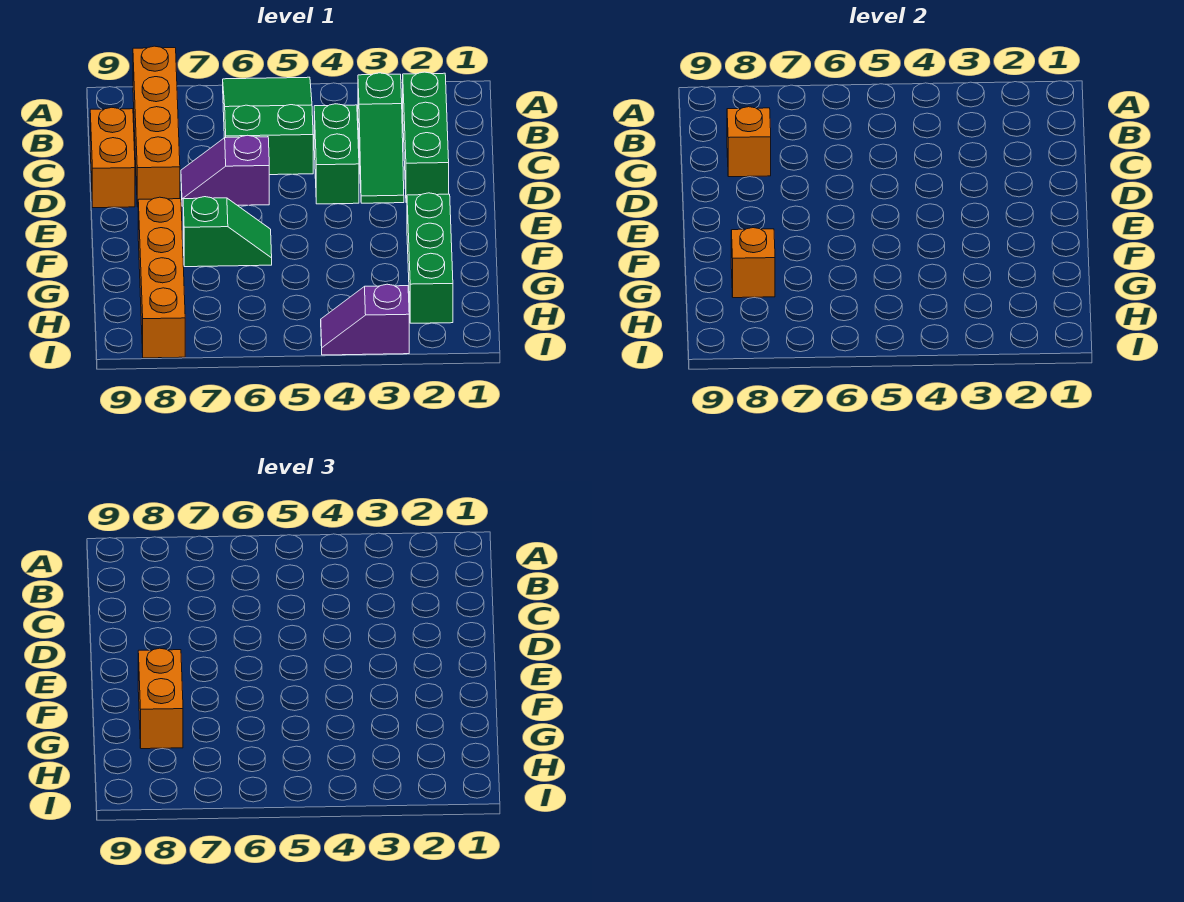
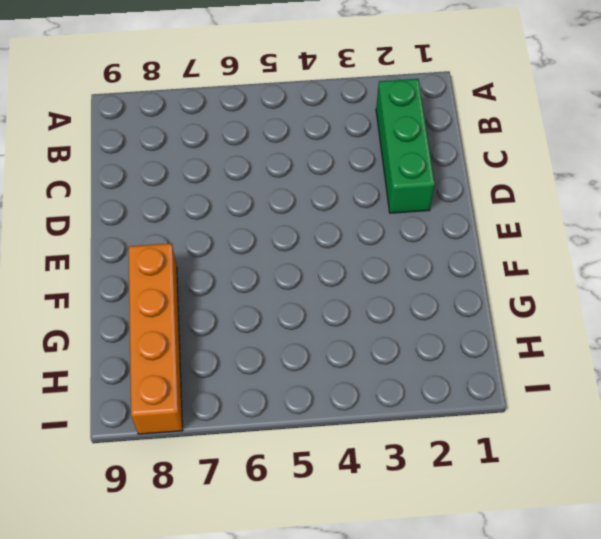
none -> green 2x3 slope [223,77,313,175]
none -> orange 1x4 brick [133,46,180,207]
none -> green 1x3 slope [358,73,404,203]

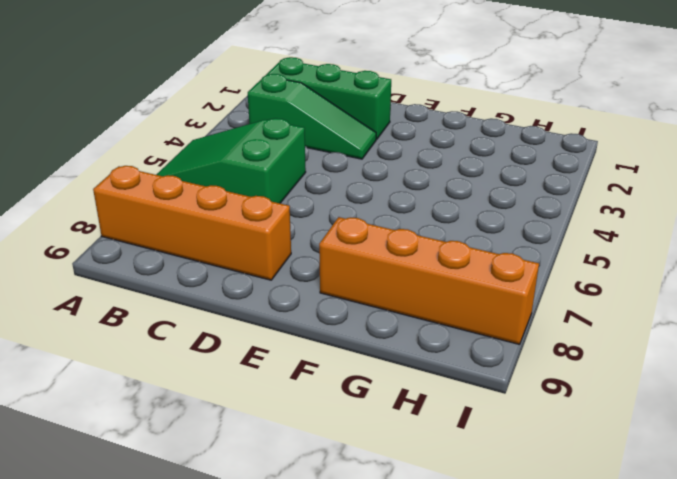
none -> green 1x2 brick [314,104,359,204]
none -> orange 1x2 brick [90,108,135,208]
none -> purple 1x2 slope [181,135,269,206]

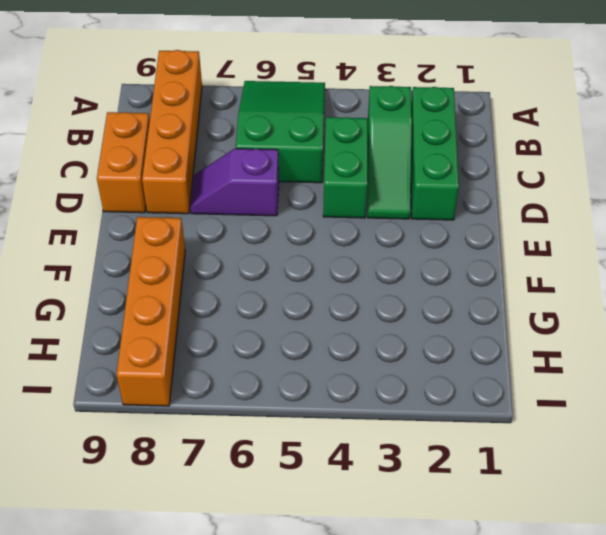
none -> green 1x3 brick [407,193,453,323]
none -> green 1x2 slope [183,197,272,267]
none -> purple 1x2 slope [321,284,409,355]

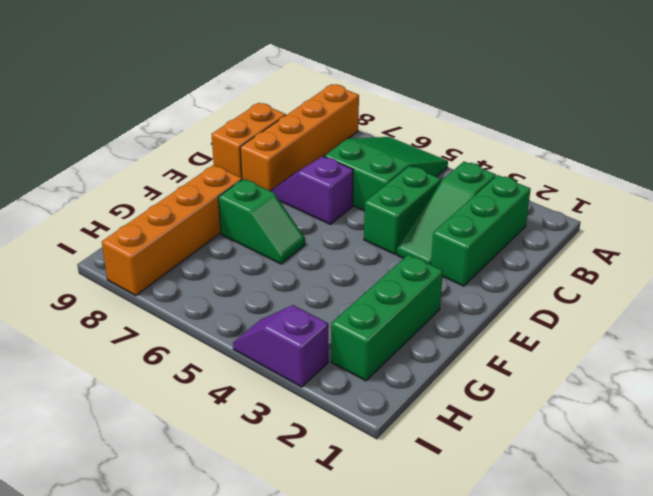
none -> orange 1x1 brick [727,107,771,177]
none -> orange 1x1 brick [731,228,775,298]
none -> orange 1x2 brick [138,648,183,749]

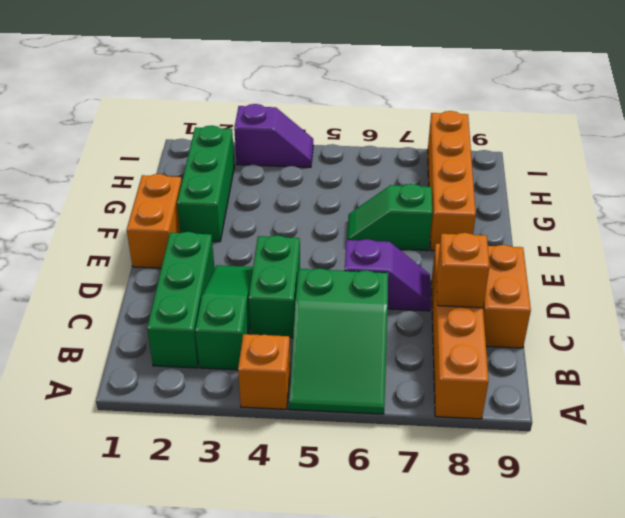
orange 1x1 brick [238,334,290,409] -> orange 1x1 brick moved to [731,228,775,298]
orange 1x2 brick [127,174,182,268] -> orange 1x2 brick moved to [138,648,183,749]

